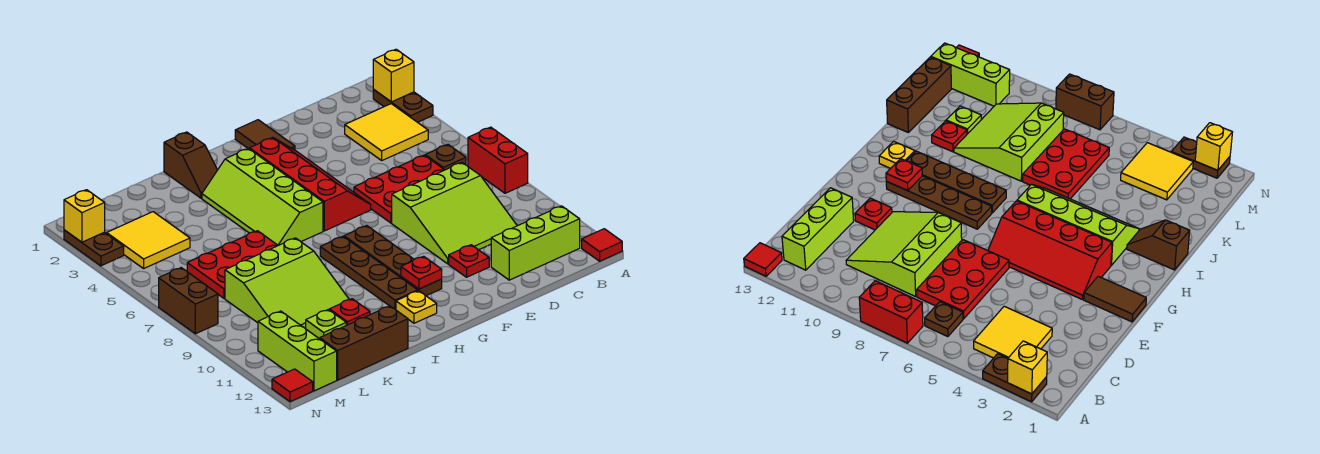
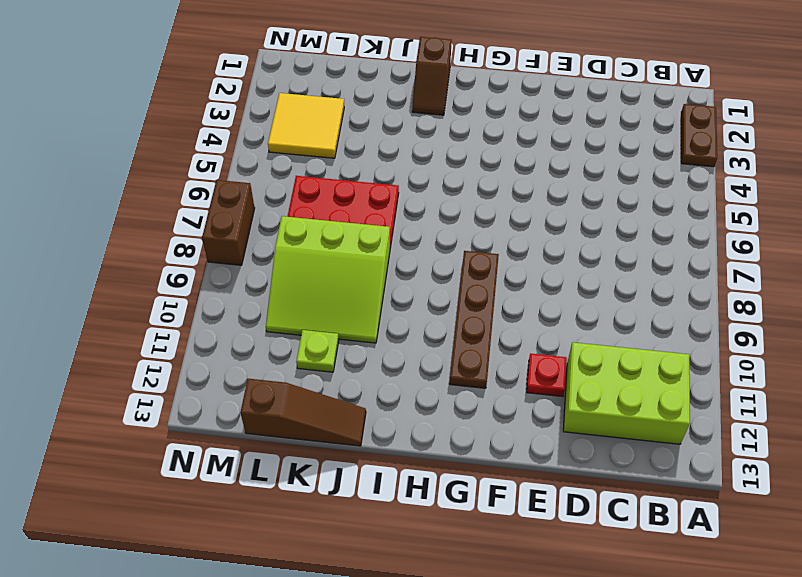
lime 2x3 brick [563,342,690,444] -> lime 1x3 brick [491,206,580,280]
brown 1x3 slope [240,379,366,446] -> brown 1x3 brick [320,306,408,380]
none -> red 1x2 brick [468,127,528,193]
none -> red 1x1 tile [582,229,622,261]
none -> yellow 2x2 tile [345,104,428,160]

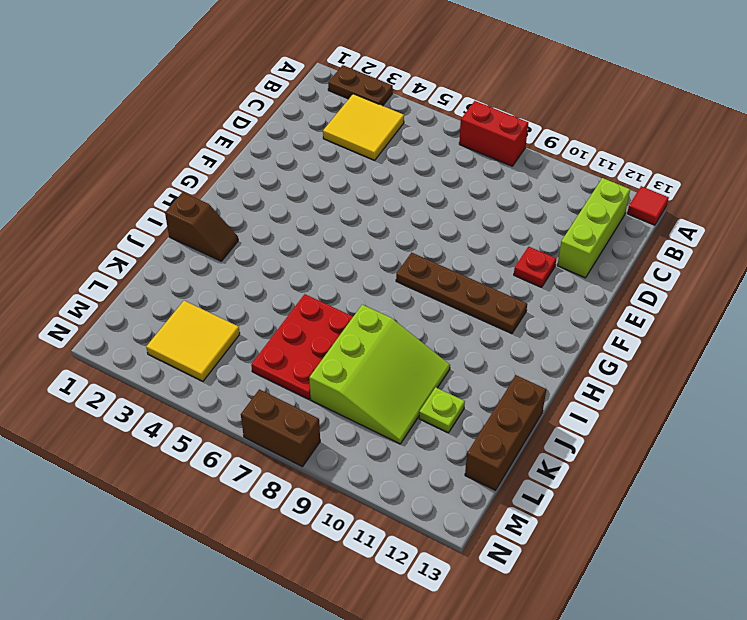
none -> brown 1x1 plate [425,145,466,170]
none -> red 2x3 plate [354,155,444,223]
none -> lime 3x3 slope [392,163,517,264]

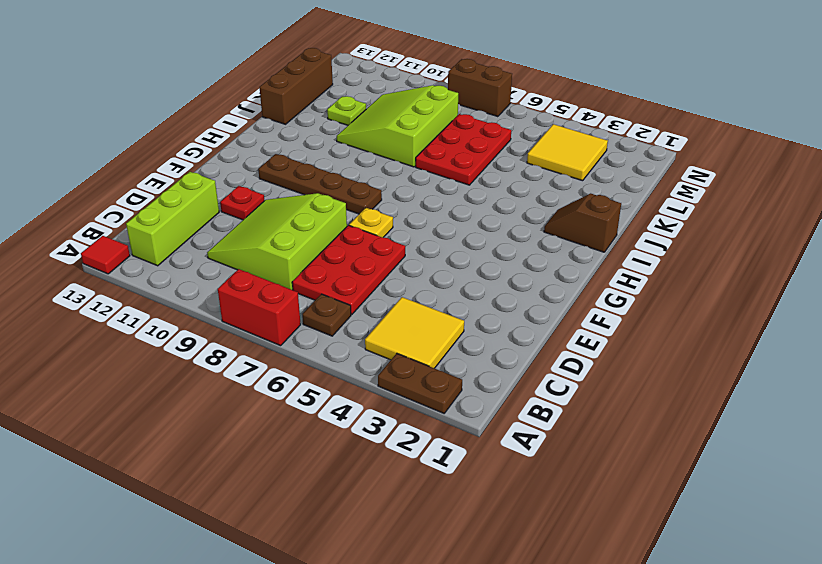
yellow 1x1 plate [349,208,393,237] -> yellow 1x1 plate moved to [396,291,437,323]
none -> brown 1x2 tile [235,120,295,150]
none -> red 2x4 slope [250,137,371,231]
none -> lime 2x4 slope [202,148,323,245]

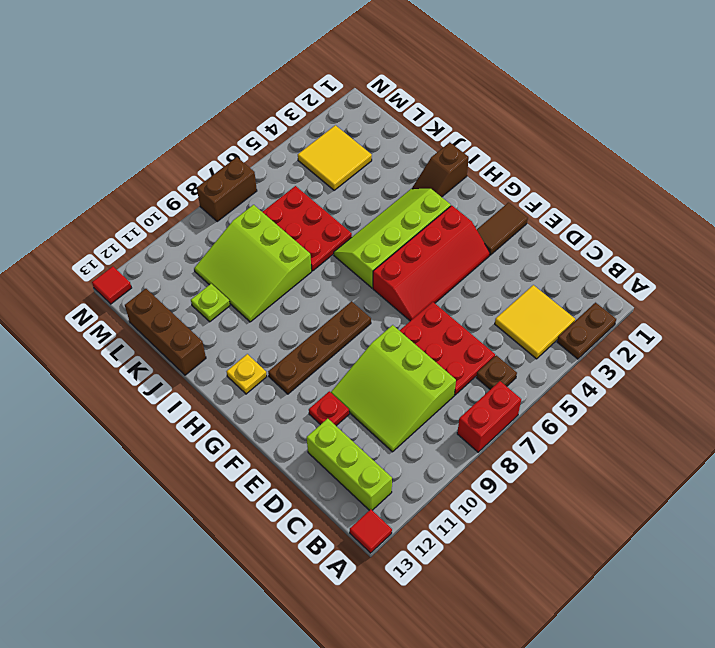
none -> brown 1x4 plate [320,236,418,310]
none -> red 1x1 plate [329,299,370,325]
none -> lime 1x3 brick [258,311,337,391]

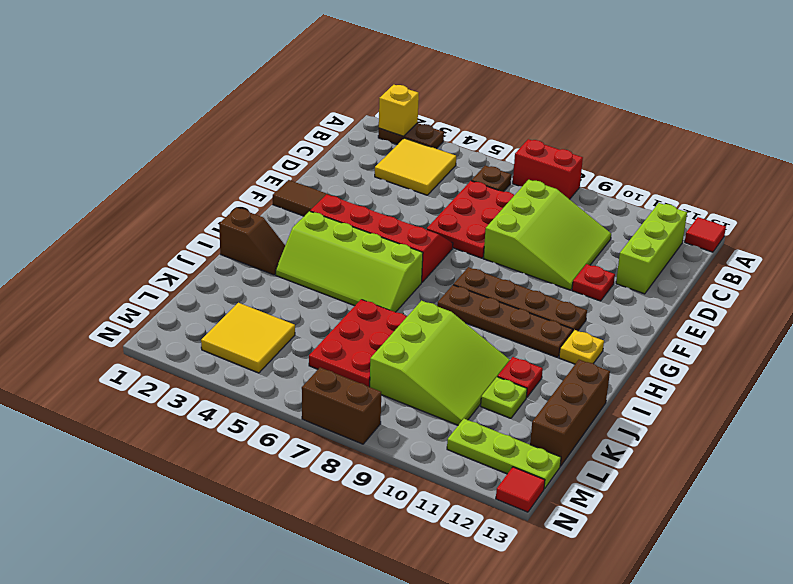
lime 1x3 plate [447,419,561,489] -> lime 1x3 brick [258,311,337,391]
none -> brown 1x2 plate [64,230,124,266]
none -> red 1x1 plate [401,256,442,289]
none -> yellow 1x1 brick [64,190,105,242]

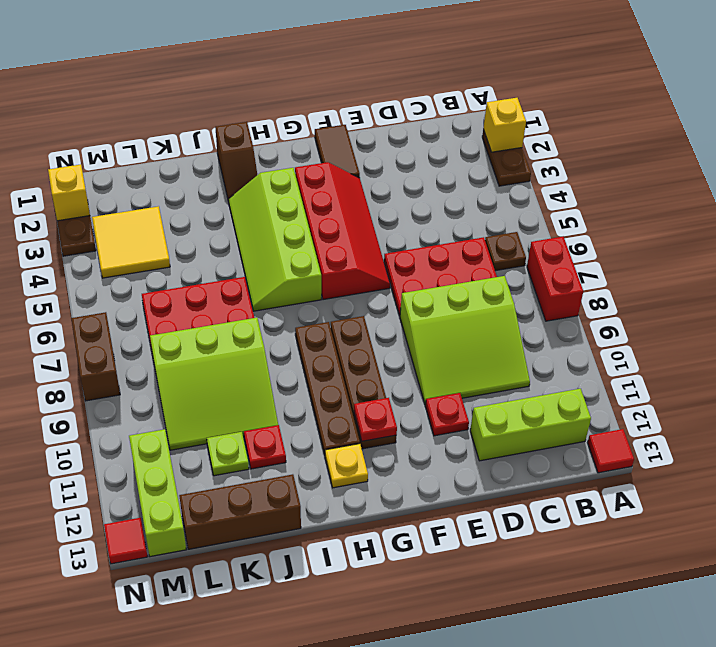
none -> yellow 2x2 tile [345,104,428,160]

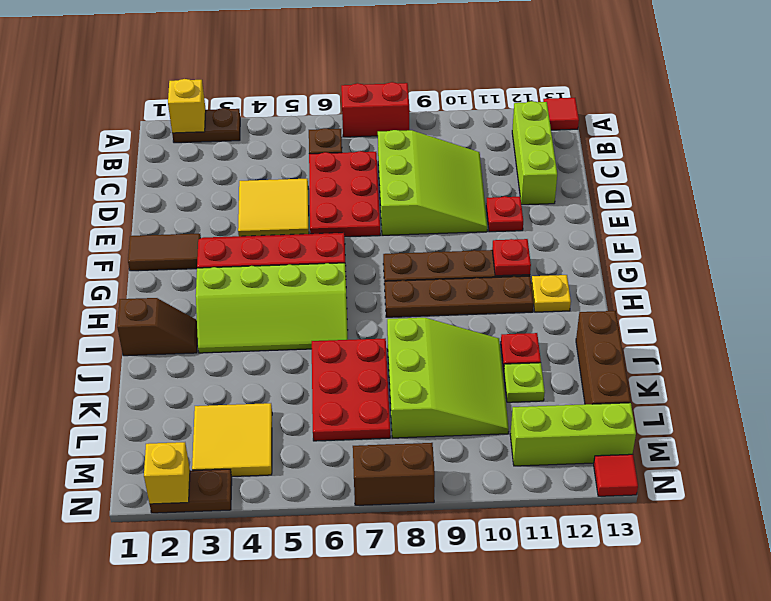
yellow 2x2 tile [238,179,309,236] -> yellow 2x2 tile moved to [345,104,428,160]

